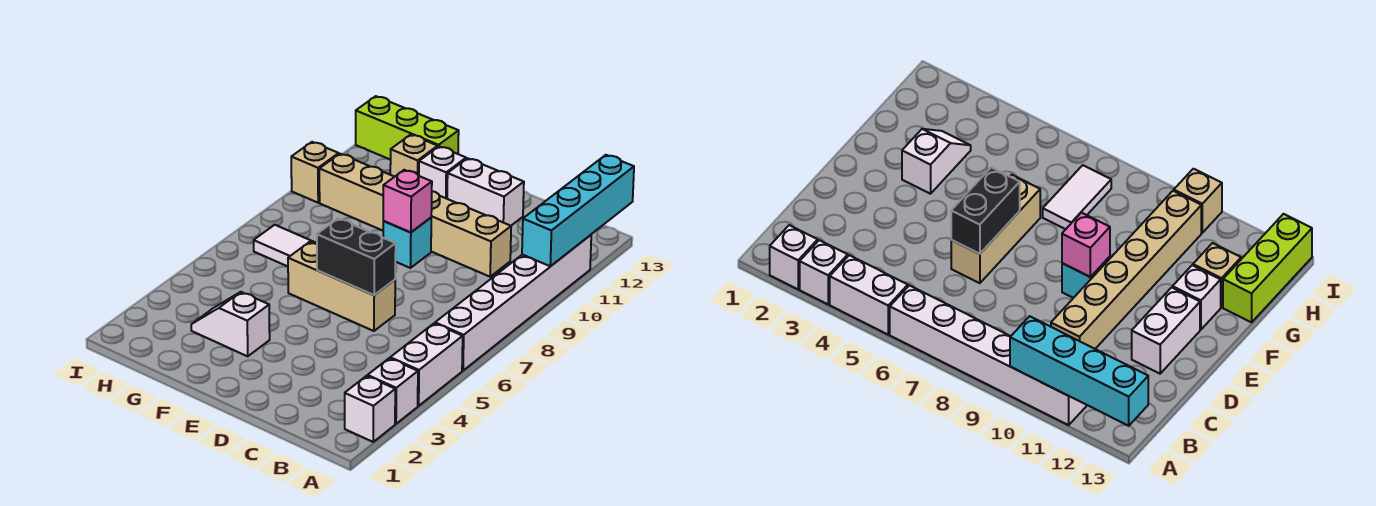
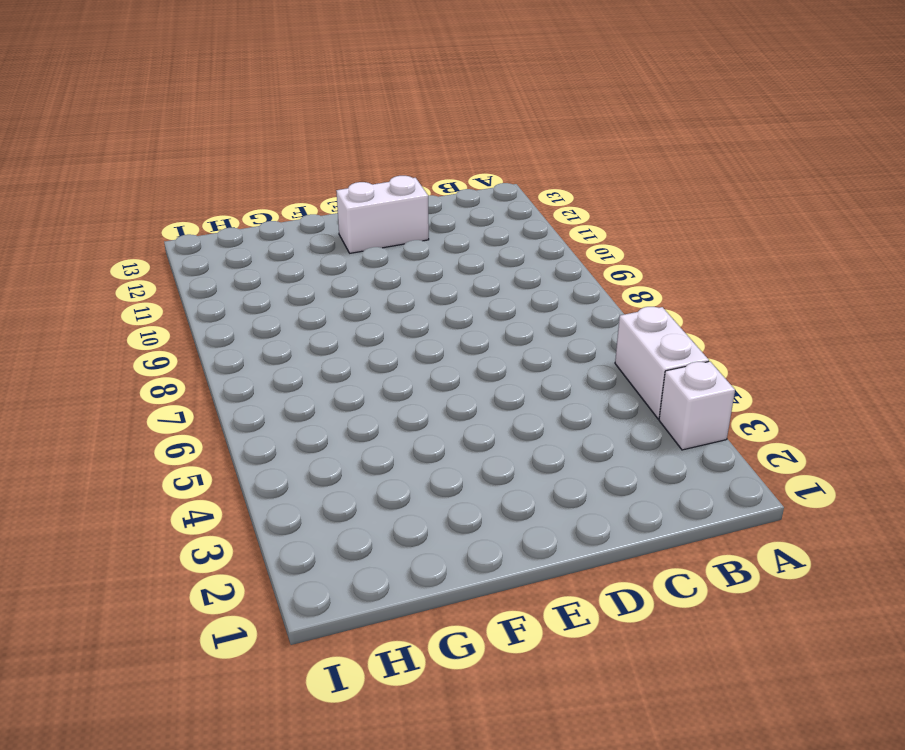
none -> white 1x1 brick [345,376,395,442]
none -> white 1x6 brick [435,235,591,371]
none -> tan 1x6 brick [319,154,511,277]

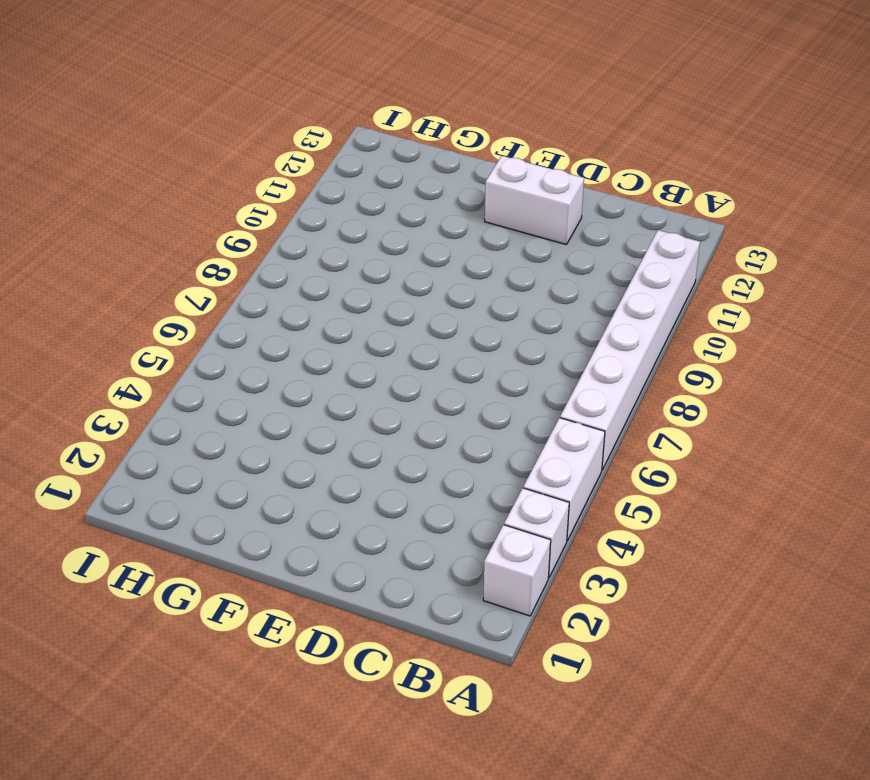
none -> tan 1x6 brick [319,154,511,277]
none -> tan 1x3 brick [288,242,395,331]
none -> cyan 1x1 brick [383,218,431,268]

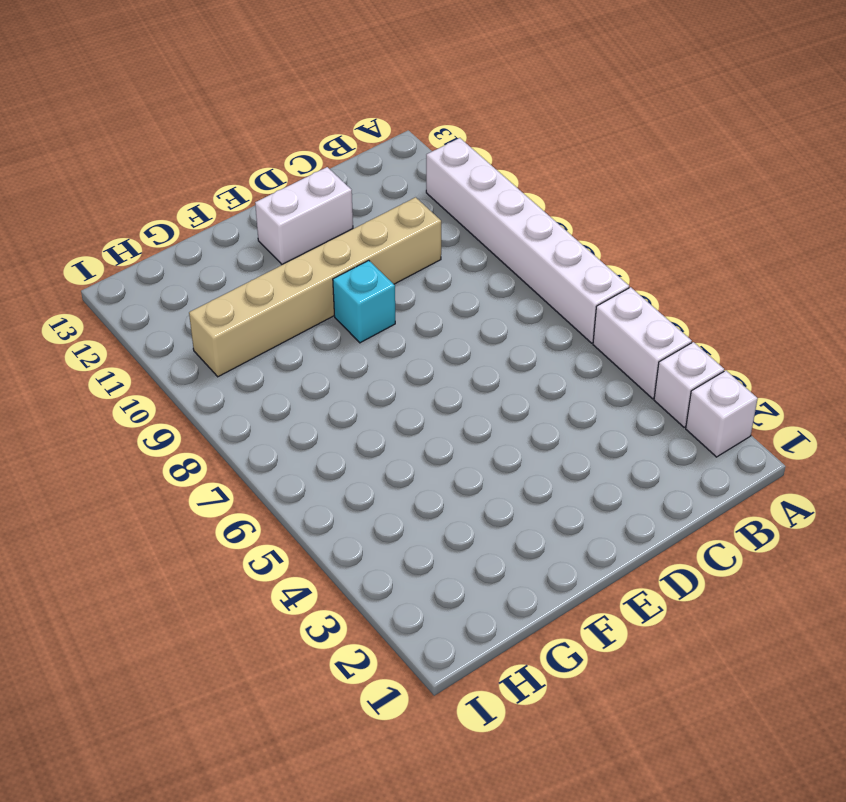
none -> tan 1x3 brick [288,242,395,331]
none -> white 1x2 slope [191,292,270,356]
none -> white 1x1 brick [419,146,466,199]

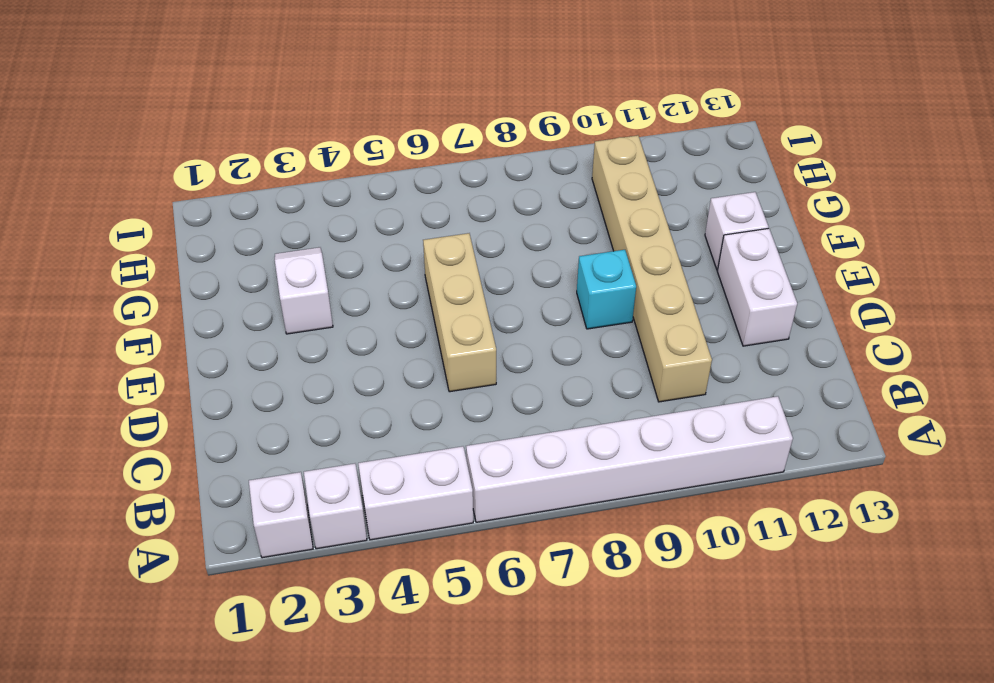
none -> white 1x2 tile [254,225,317,266]
none -> tan 1x1 brick [390,135,438,177]
none -> lime 1x3 brick [356,96,459,160]

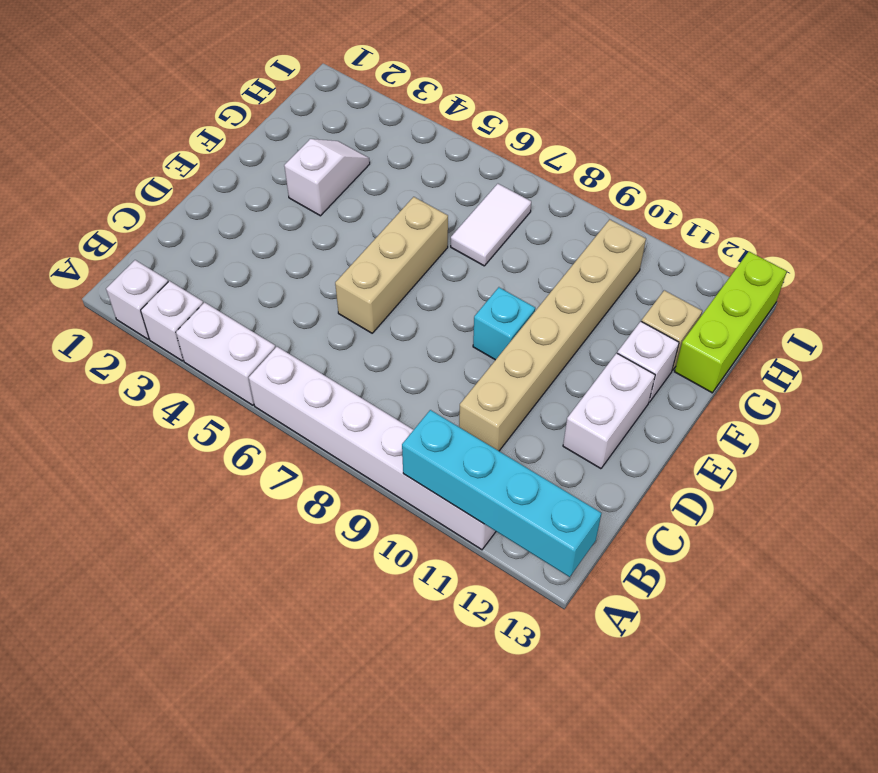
none -> tan 1x1 brick [291,142,339,203]
none -> black 1x2 brick [317,219,396,295]
none -> pink 1x1 brick [383,170,432,232]

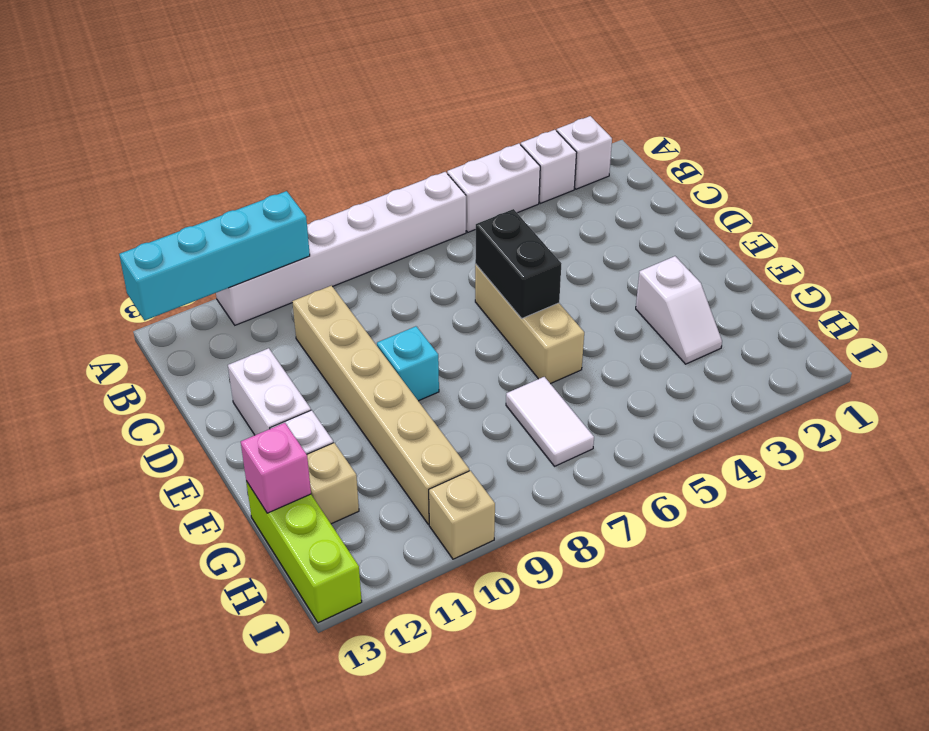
pink 1x1 brick [241,423,311,513] -> pink 1x1 brick moved to [383,170,432,232]

